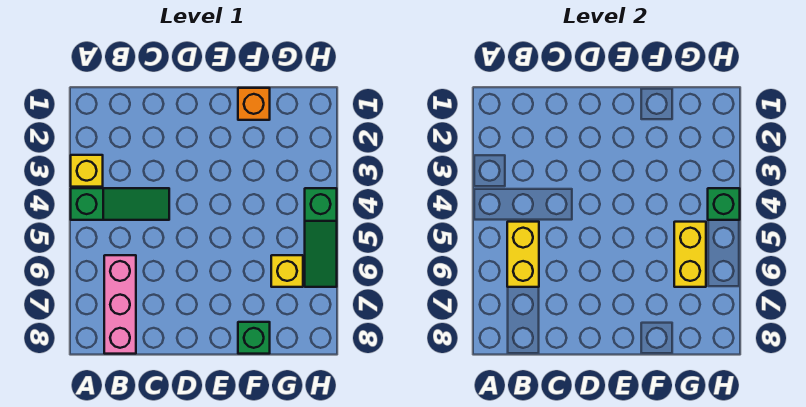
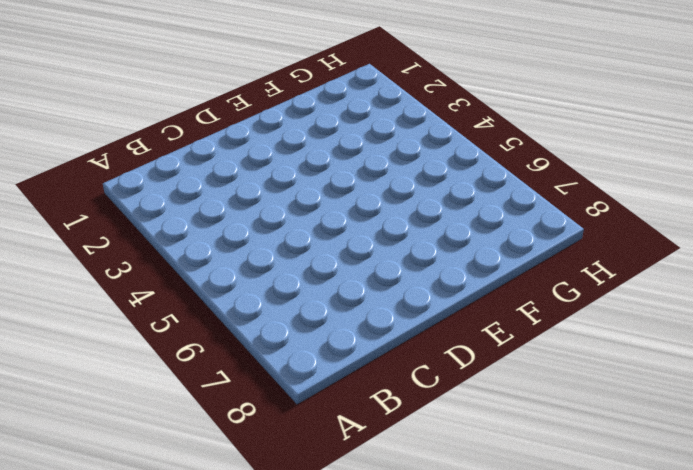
none -> yellow 1x1 brick [71,155,103,187]
none -> green 1x3 slope [71,188,169,220]

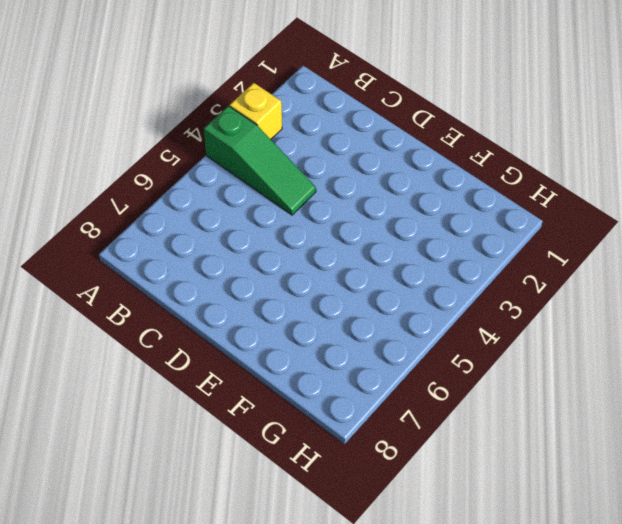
none -> pink 1x3 brick [104,255,136,354]
none -> orange 1x1 brick [238,88,270,120]

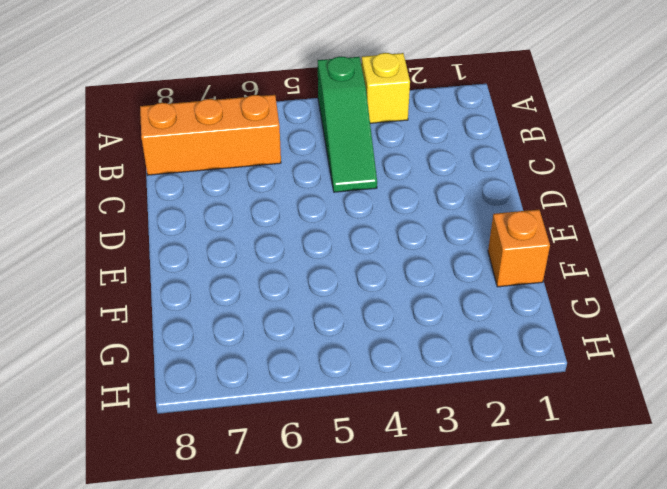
orange 1x3 brick [140,95,281,175] -> pink 1x3 brick [104,255,136,354]
none -> green 1x1 brick [238,322,270,354]
none -> yellow 1x1 brick [271,255,303,287]

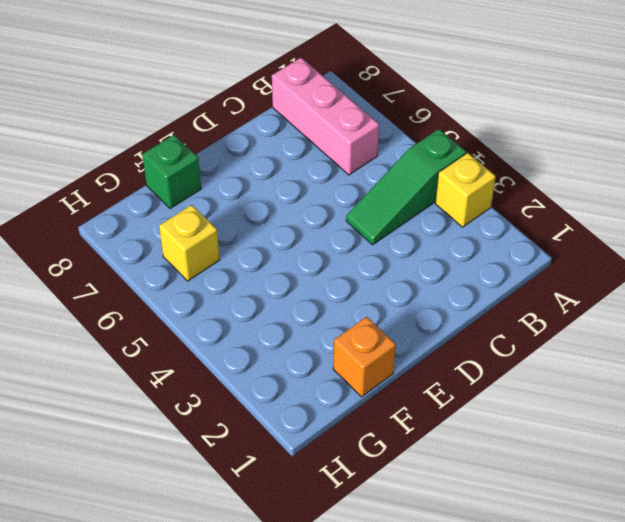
none -> green 1x3 slope [305,188,337,287]
none -> yellow 1x2 brick [507,222,539,287]

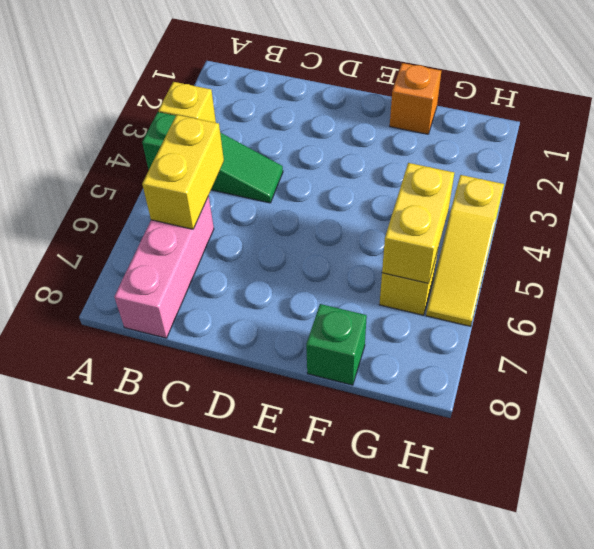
yellow 1x3 slope [426,175,504,326] -> green 1x3 slope [305,188,337,287]
none -> green 1x1 brick [708,188,740,220]

